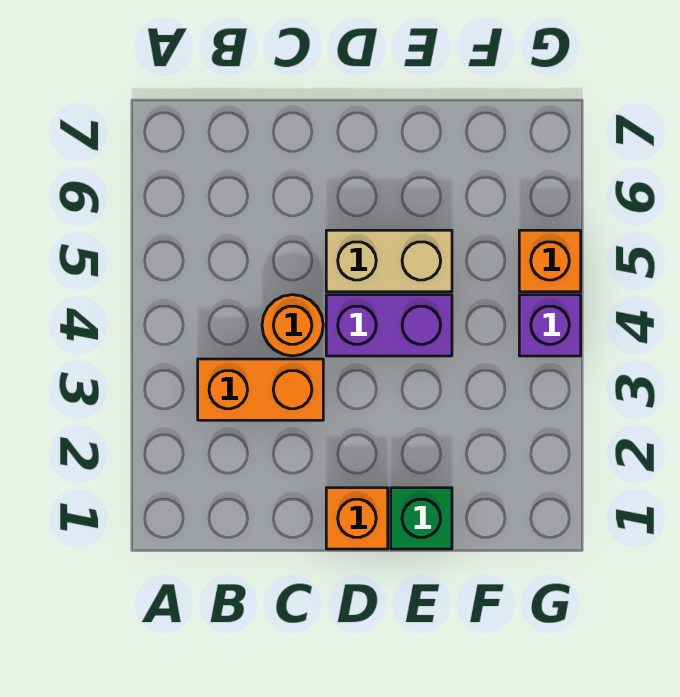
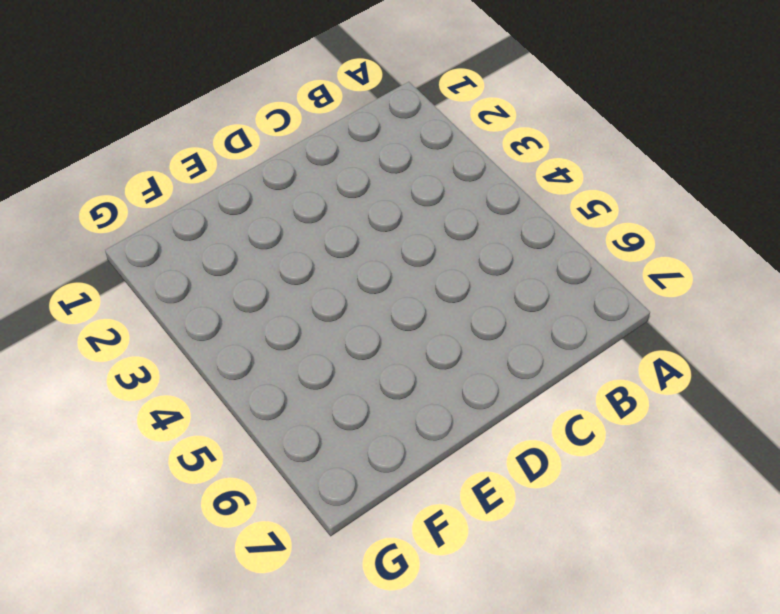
none -> orange 1x2 brick [198,359,323,420]
none -> orange 1x1 round brick [262,295,323,356]

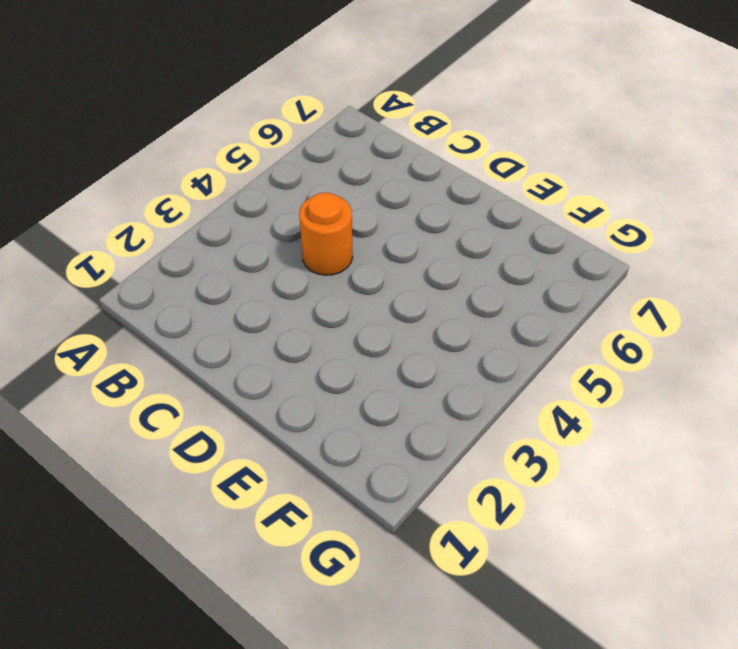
none -> orange 1x2 brick [198,359,323,420]
none -> orange 1x1 brick [326,488,388,549]

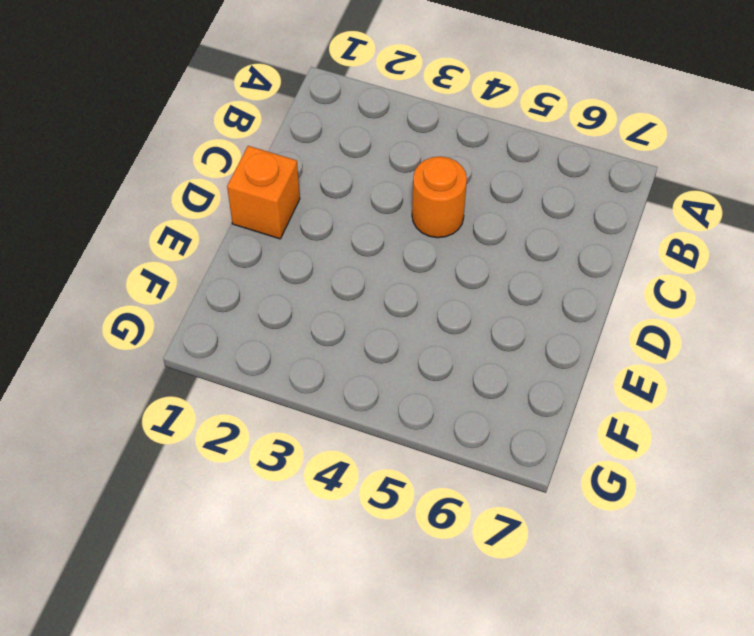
none -> orange 1x2 brick [198,359,323,420]
none -> purple 1x2 brick [326,295,452,356]

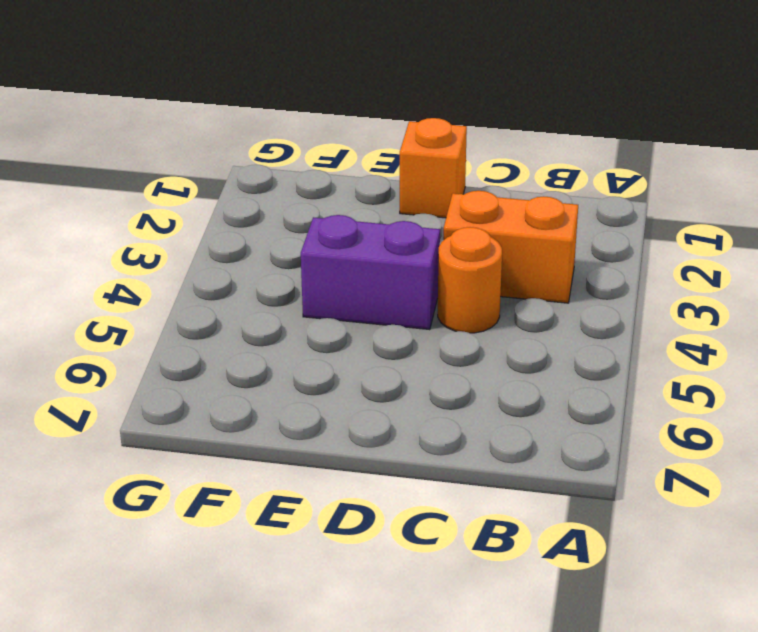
none -> tan 1x2 brick [326,230,452,292]
none -> green 1x1 brick [391,488,452,549]

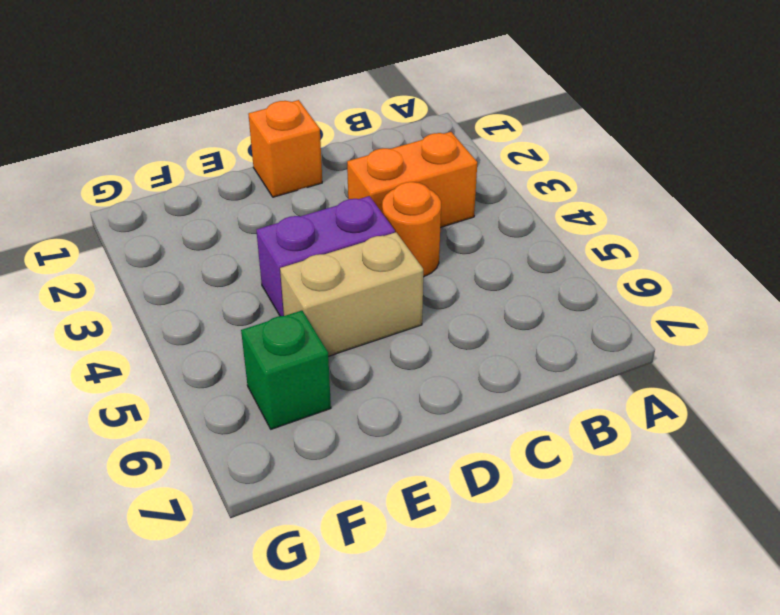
green 1x1 brick [241,310,331,429] -> green 1x1 brick moved to [391,488,452,549]
none -> purple 1x1 brick [519,295,581,356]
none -> orange 1x1 brick [519,230,581,292]

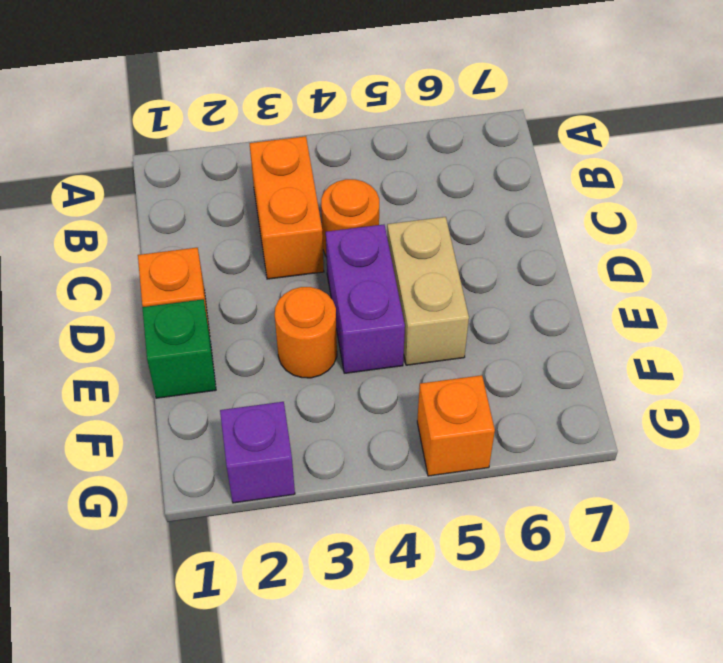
orange 1x1 round brick [275,287,337,378] -> none
purple 1x1 brick [220,402,295,503] -> purple 1x1 brick moved to [519,295,581,356]

